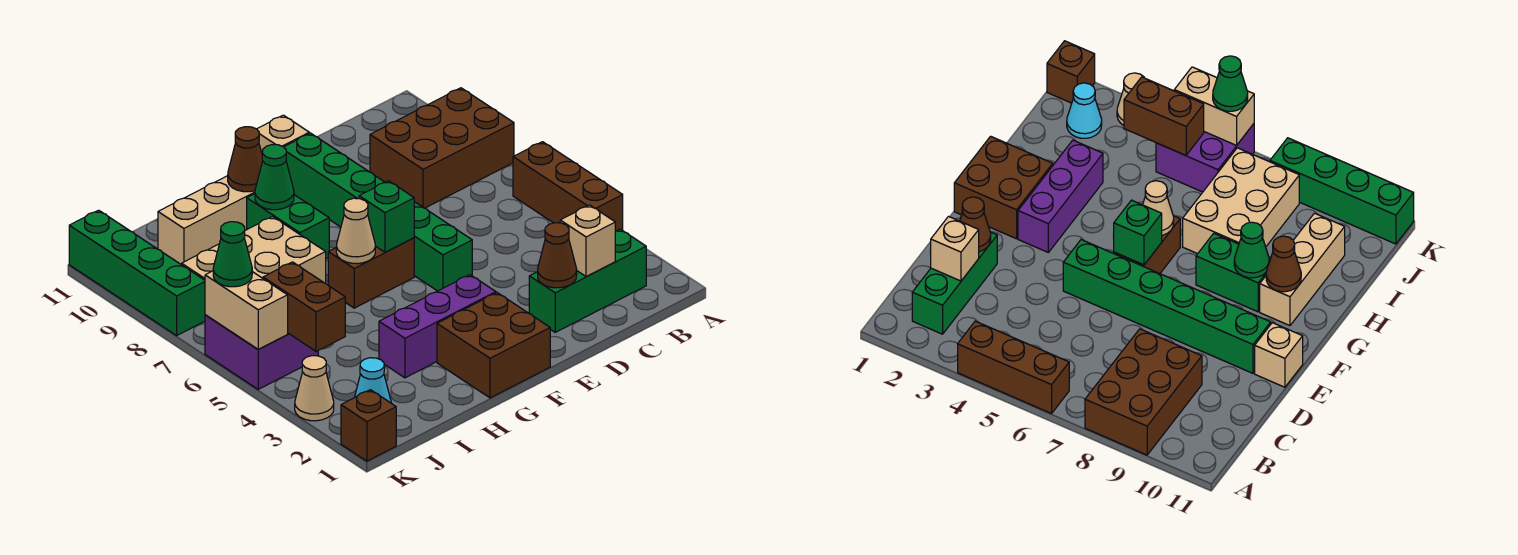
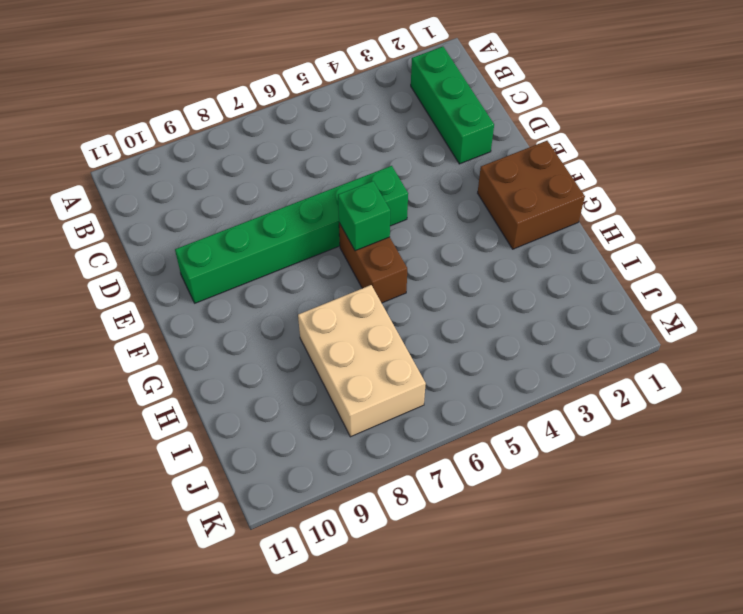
none -> brown 1x3 brick [513,142,623,231]
none -> brown 2x3 brick [370,88,514,208]
none -> tan 1x1 brick [257,115,309,153]

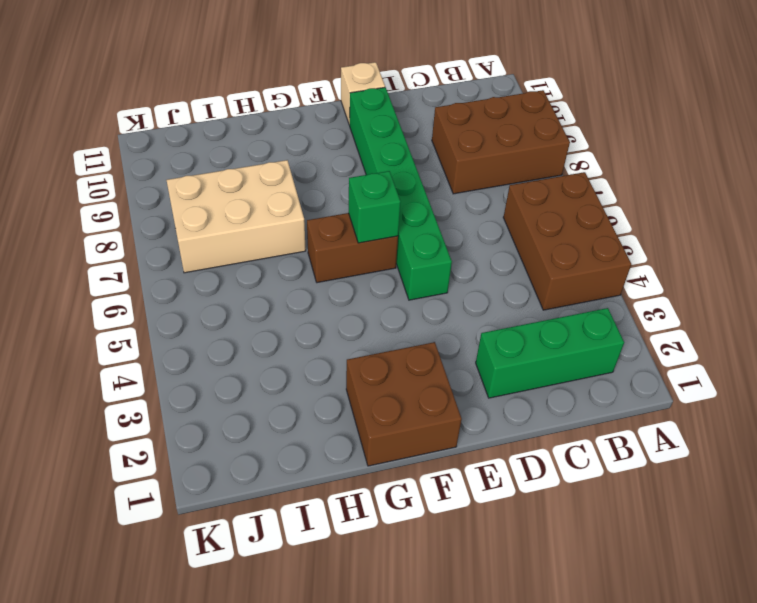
brown 2x3 brick [503,172,631,310] -> brown 1x3 brick [513,142,623,231]
none -> purple 1x3 brick [379,275,496,378]
none -> green 1x2 brick [247,194,329,259]
none -> tan 1x3 brick [158,176,255,265]

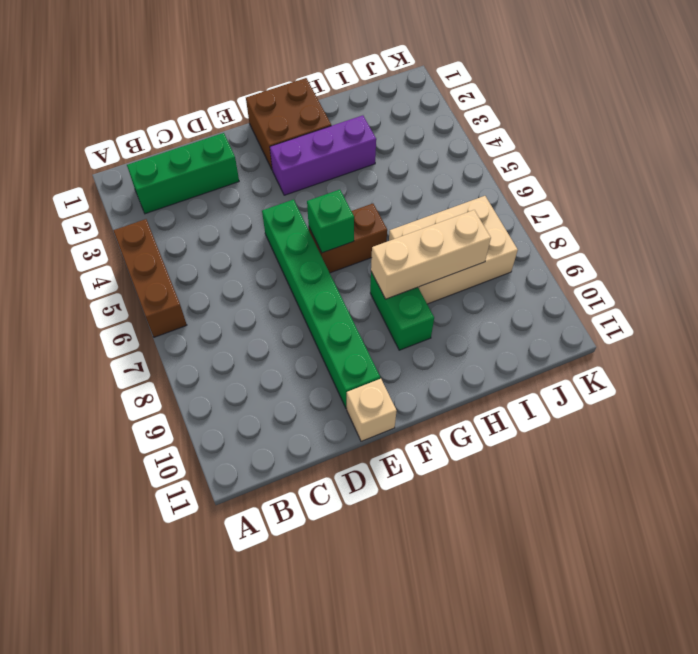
tan 1x3 brick [371,210,491,299] -> tan 1x3 brick moved to [158,176,255,265]
none -> brown 2x3 brick [370,88,514,208]
none -> cyan 1x1 cone [355,358,391,403]
none -> purple 2x2 brick [205,315,318,389]

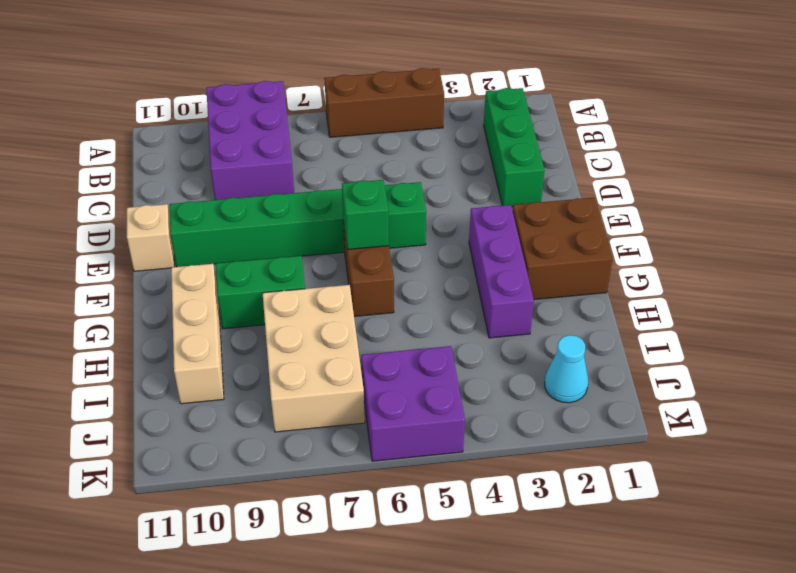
purple 2x3 brick [206,81,294,200] -> brown 2x3 brick [370,88,514,208]
none -> brown 1x1 brick [341,390,396,461]
none -> tan 1x1 cone [295,356,334,421]
none -> green 1x4 brick [69,210,205,335]

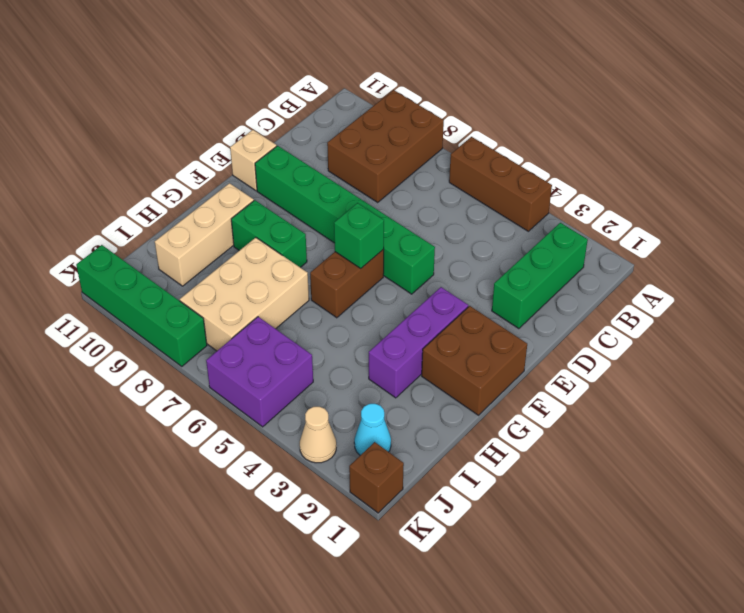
none -> tan 1x1 brick [560,205,615,277]
none -> brown 1x1 cone [538,223,577,288]
none -> tan 1x1 cone [336,198,375,264]

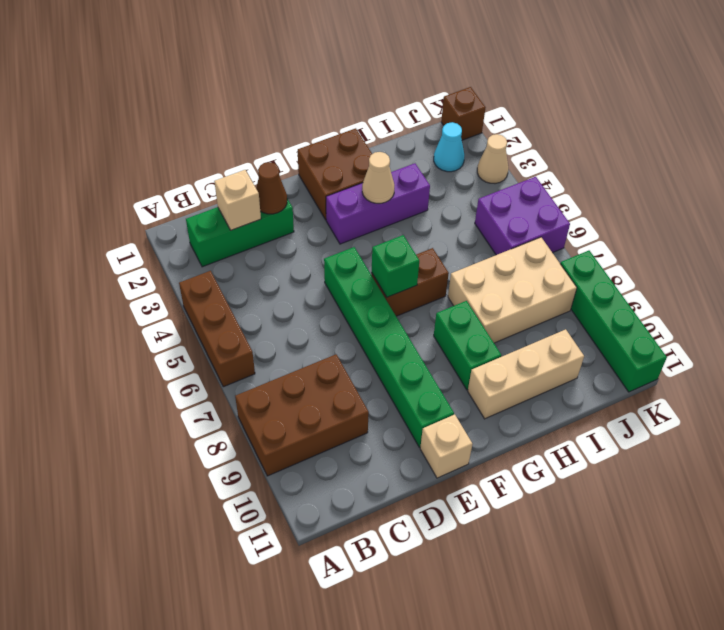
tan 1x1 cone [362,152,394,203] -> tan 1x1 cone moved to [336,198,375,264]
none -> green 1x1 cone [255,145,294,210]
none -> brown 1x1 cone [228,127,263,192]
none -> brown 1x2 brick [263,262,345,351]

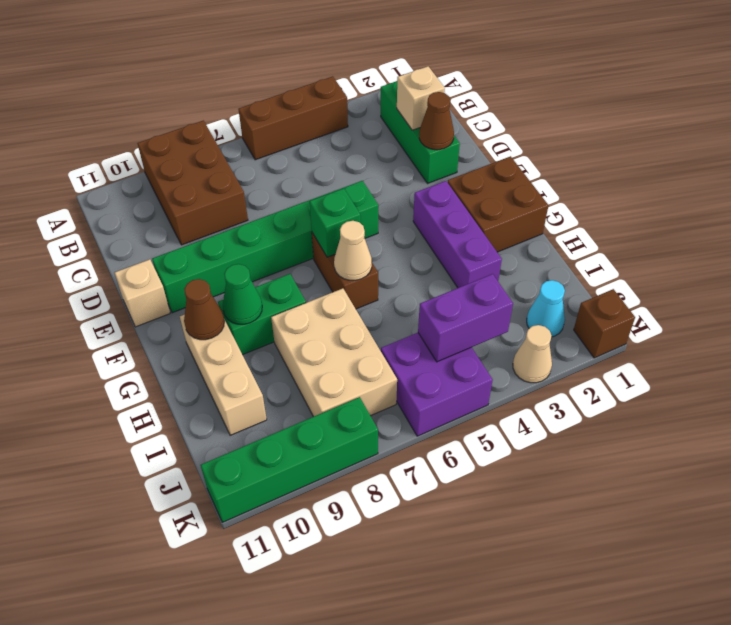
purple 1x2 brick [418,274,513,362] -> brown 1x2 brick [263,262,345,351]
none -> tan 1x2 brick [205,271,288,349]
none -> green 1x1 cone [213,222,252,287]

